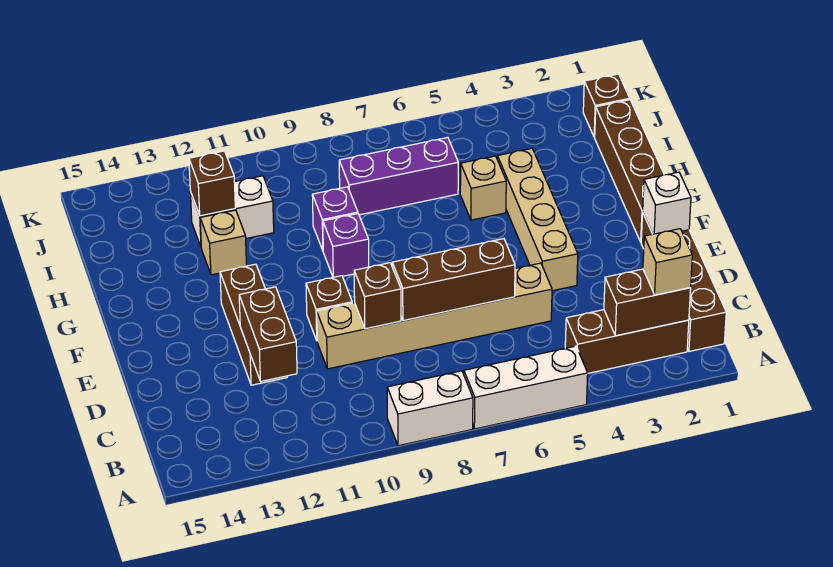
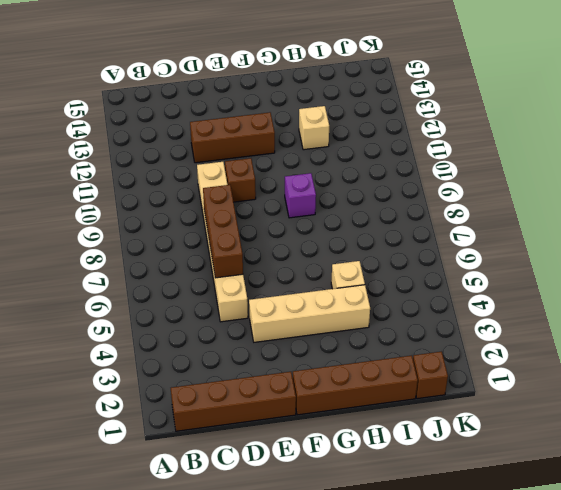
none -> white 1x3 brick [464,346,588,429]
none -> white 1x2 brick [387,371,473,446]
none -> brown 1x3 brick [565,310,689,373]

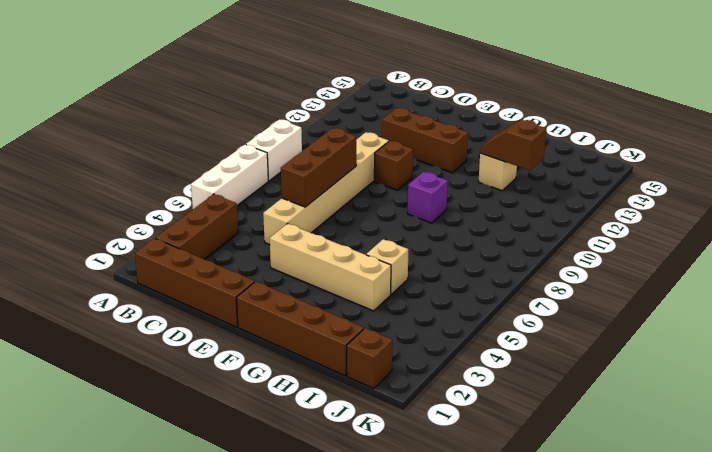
brown 1x2 slope [480,120,546,170] -> brown 1x1 brick [189,151,235,216]
none -> purple 1x1 brick [312,187,358,250]
none -> purple 1x3 brick [339,137,458,215]
none -> white 1x2 brick [190,176,274,246]

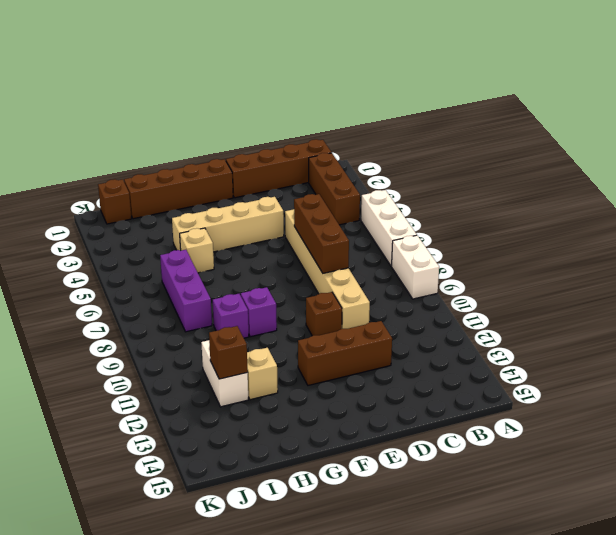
none -> brown 1x2 brick [604,269,691,336]
none -> brown 1x2 brick [239,287,297,381]
none -> brown 1x1 brick [354,263,401,329]

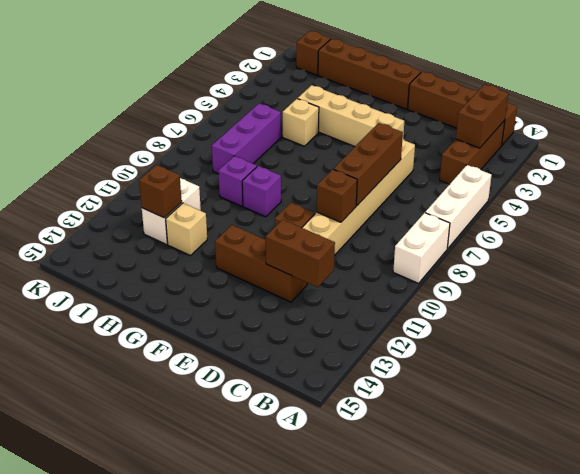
none -> white 1x1 brick [643,172,691,234]
none -> tan 1x1 brick [643,229,692,295]

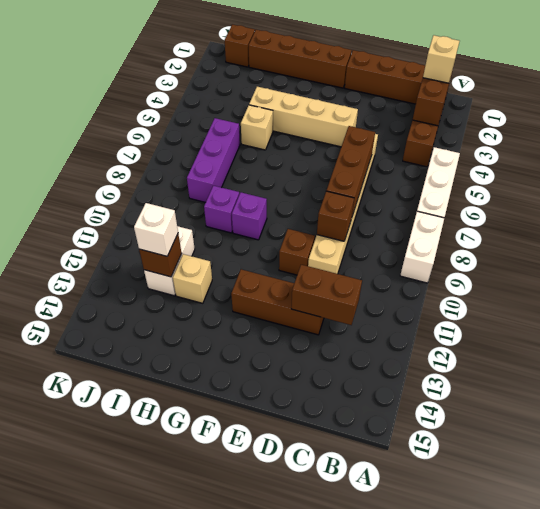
white 1x1 brick [134,203,178,256] -> white 1x1 brick moved to [643,172,691,234]

